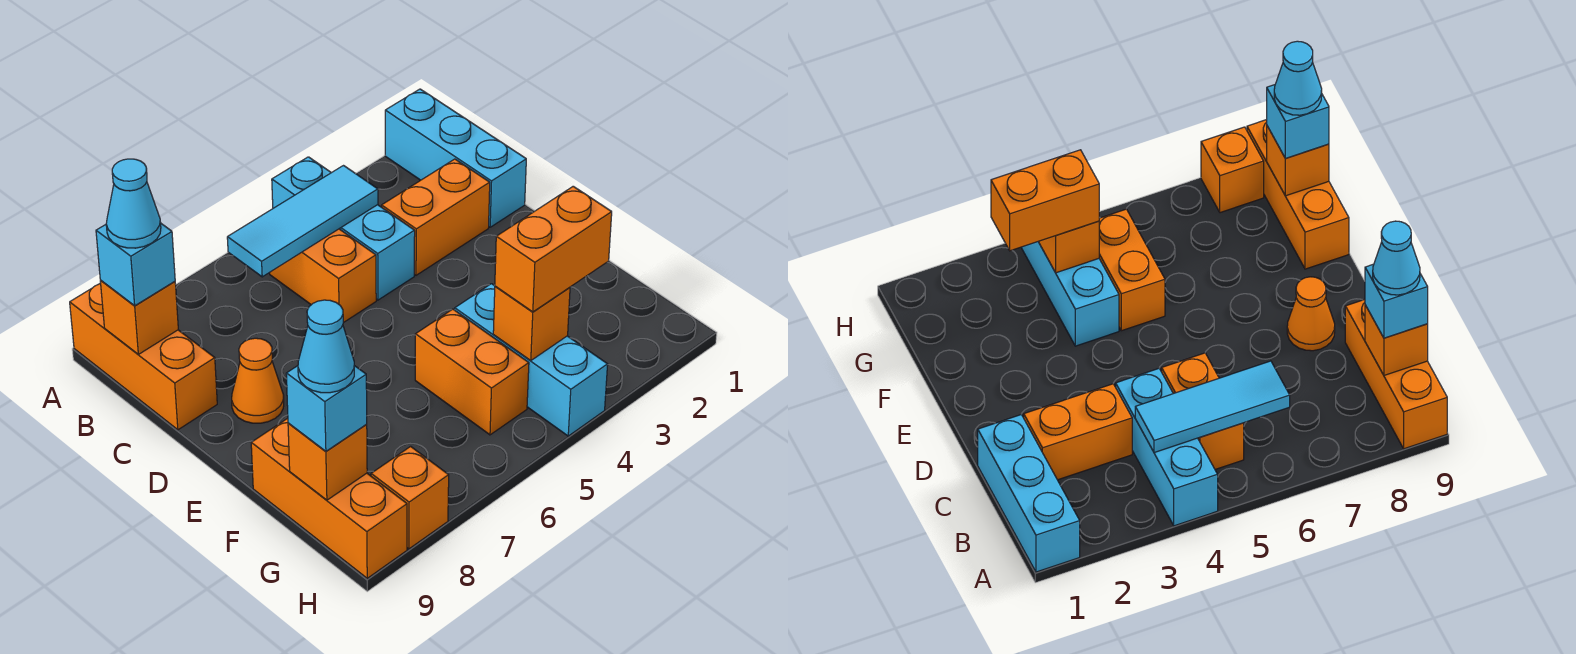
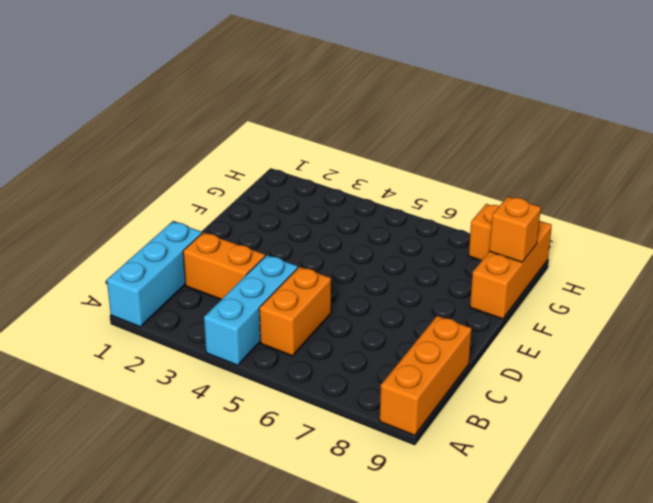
none -> orange 1x1 cone [232,338,284,423]
none -> cyan 1x3 brick [455,284,608,436]
none -> orange 1x2 brick [415,309,529,435]

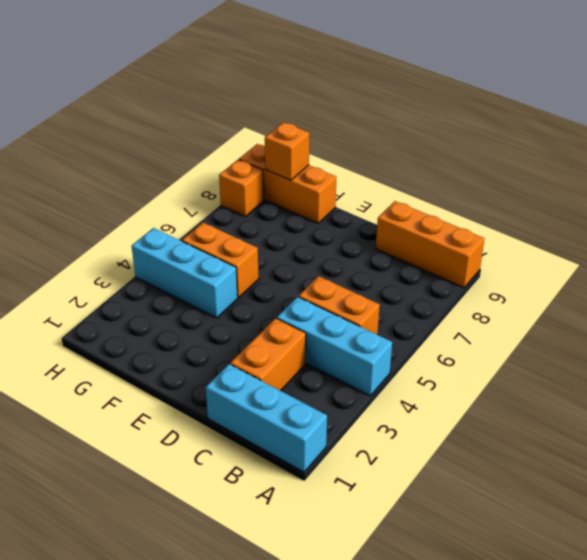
none -> orange 1x1 cone [232,338,284,423]
none -> cyan 1x3 tile [227,166,378,277]
none -> orange 1x1 brick [100,281,178,354]

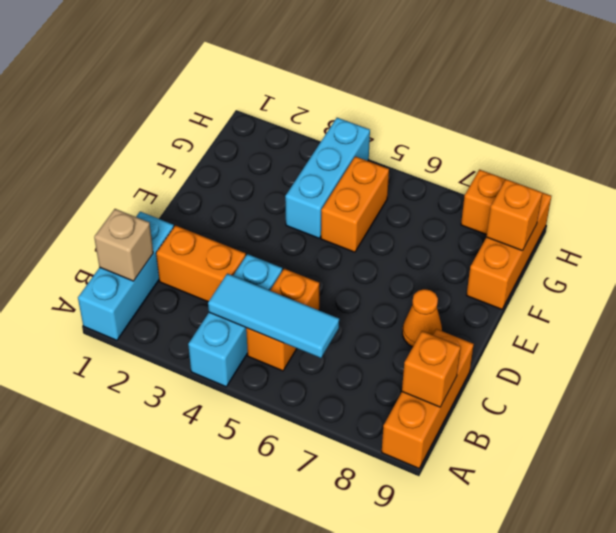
tan 1x1 brick [94,209,153,281] -> none
none -> orange 1x1 brick [493,286,570,361]
none -> cyan 1x1 brick [96,224,175,306]
none -> orange 1x2 brick [495,186,612,312]

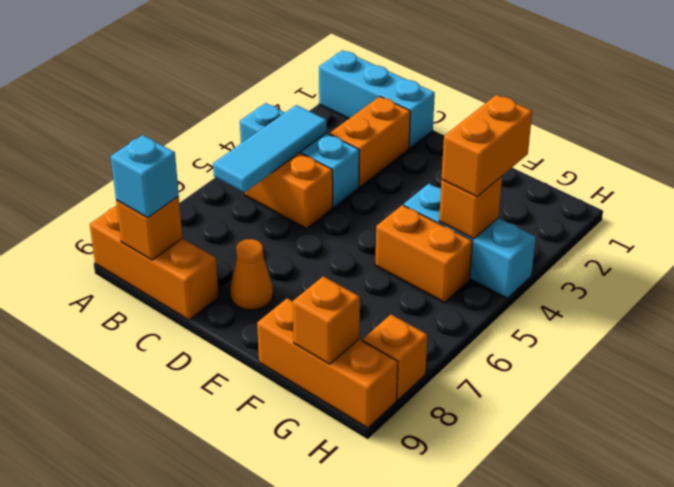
none -> cyan 1x1 brick [286,366,367,451]
none -> cyan 1x1 cone [106,159,161,248]
none -> cyan 1x1 cone [298,300,354,393]

